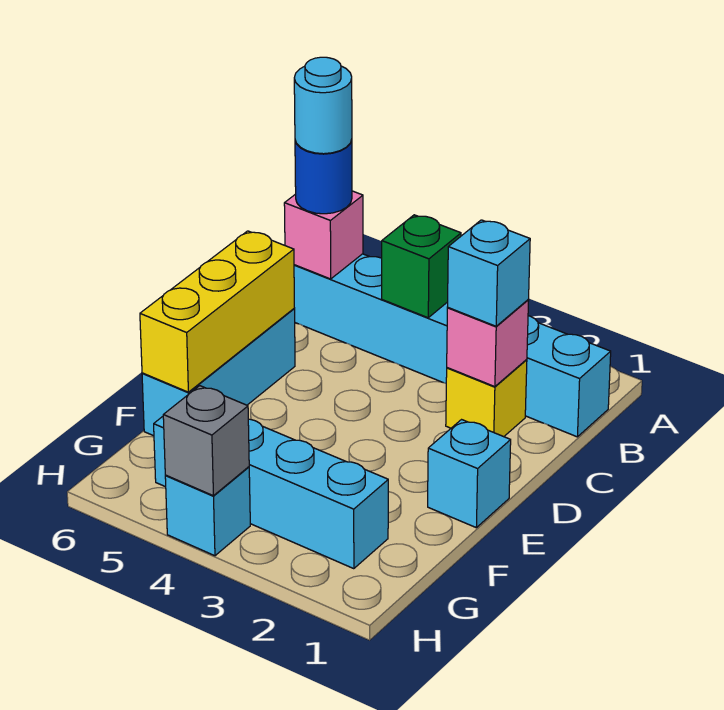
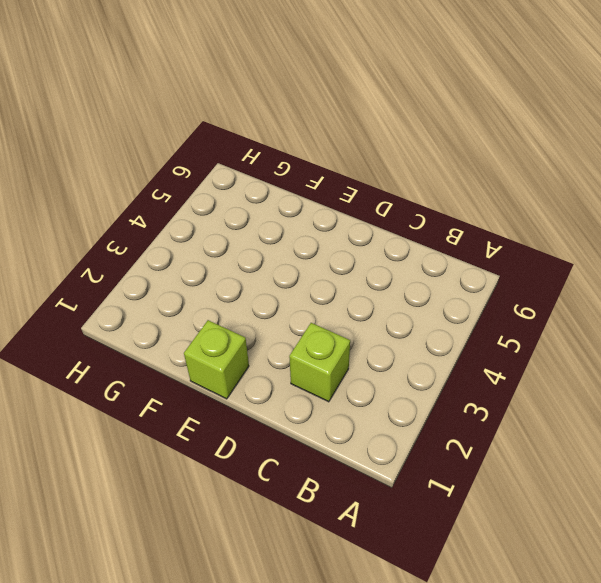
lime 1x1 brick [289,323,350,402] -> yellow 1x1 brick [446,360,527,437]
lime 1x1 brick [184,320,249,399] -> cyan 1x1 brick [428,420,511,528]
none -> cyan 1x6 brick [294,254,611,437]
none -> cyan 1x3 brick [142,309,295,436]
none -> cyan 1x4 brick [154,417,388,569]

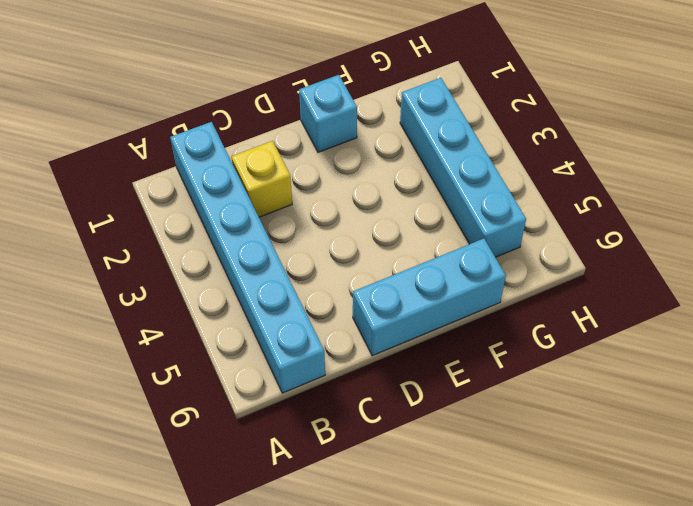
none -> cyan 1x1 brick [165,467,250,556]
none -> green 1x1 brick [382,215,461,318]
none -> pink 1x1 brick [284,191,363,279]

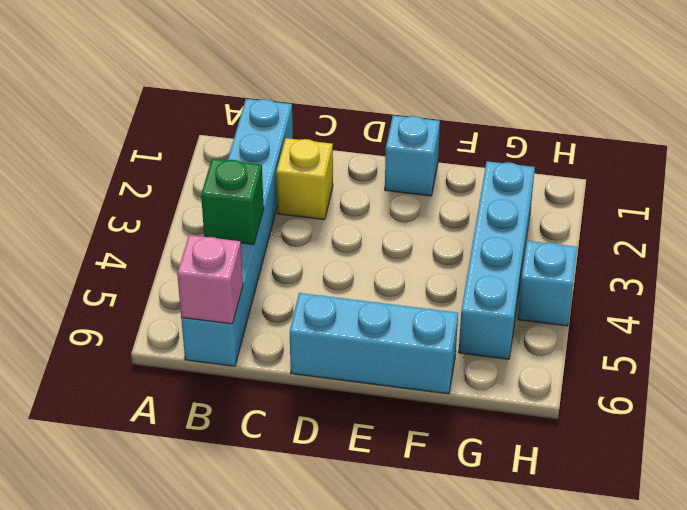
none -> pink 1x1 brick [447,300,529,387]
none -> yellow 1x3 brick [140,231,294,392]
none -> grey 1x1 brick [163,386,249,496]

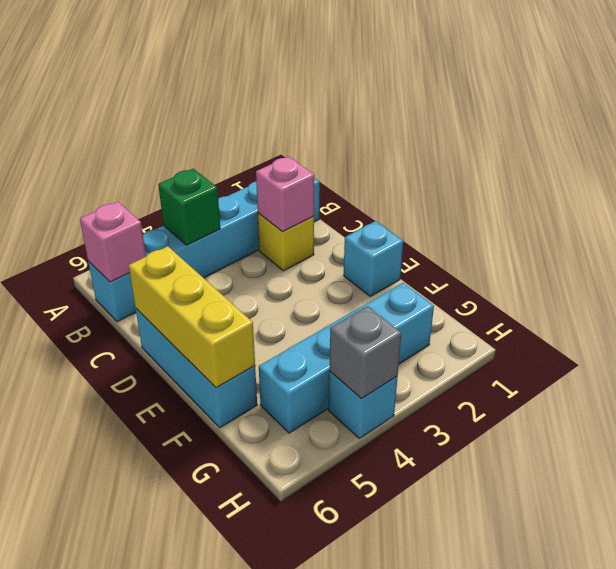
none -> blue 1x1 round brick [295,140,352,214]
none -> cyan 1x1 brick [448,220,530,326]
none -> cyan 1x1 round brick [294,57,352,154]

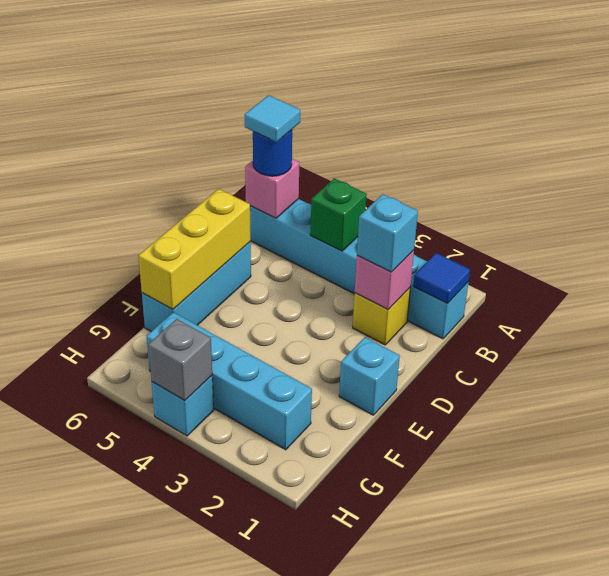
blue 1x1 tile [413,253,470,304] -> none
cyan 1x1 tile [244,95,300,142] -> cyan 1x1 round brick [294,57,352,154]

